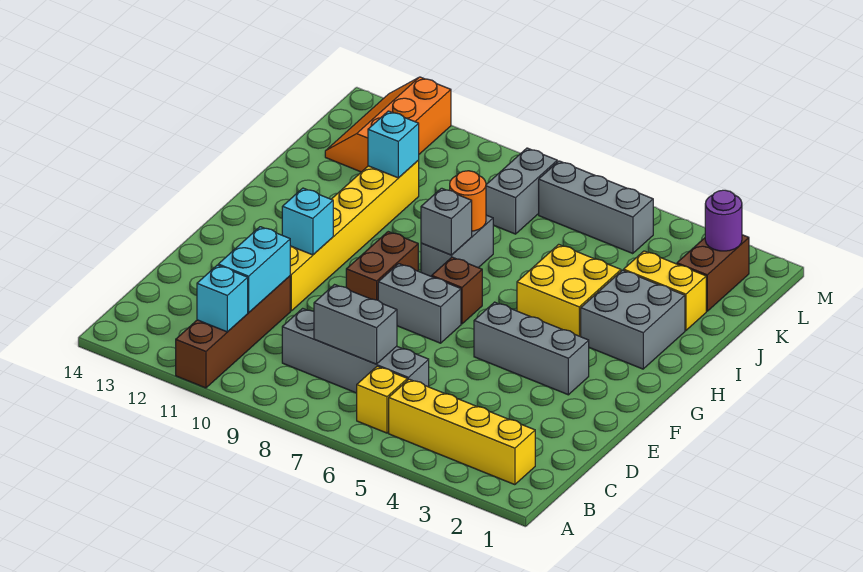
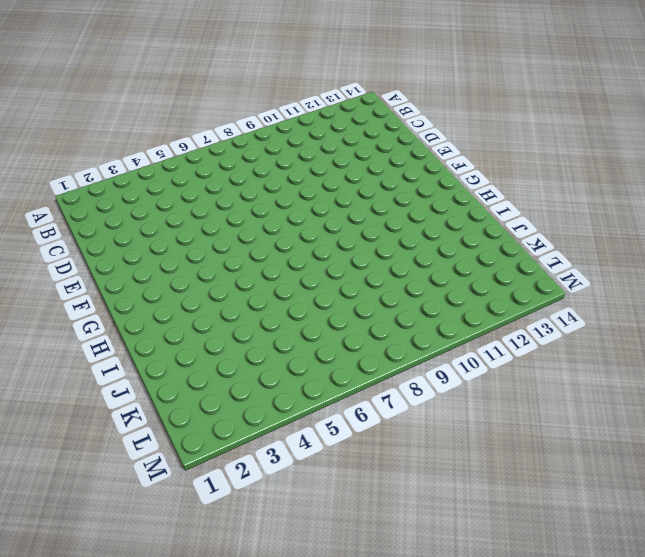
none -> brown 1x4 brick [176,276,290,388]
none -> yellow 1x4 brick [389,379,535,485]
none -> yellow 1x1 brick [357,366,407,433]

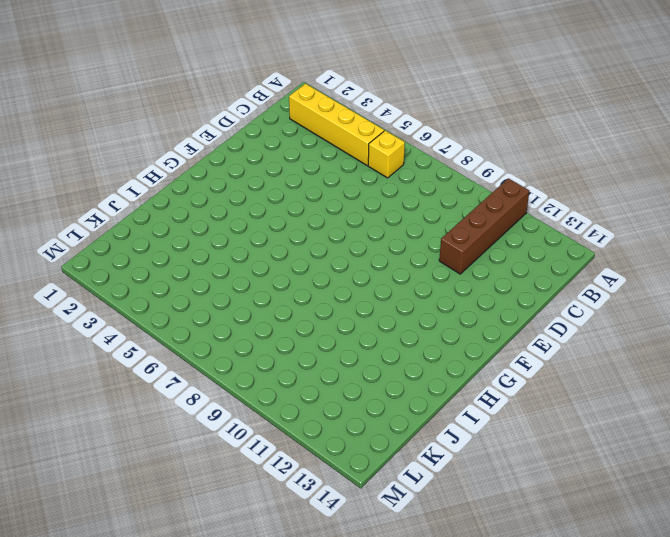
none -> grey 1x4 brick [282,308,429,393]
none -> yellow 1x6 brick [290,160,419,311]
none -> grey 1x3 brick [474,302,589,395]

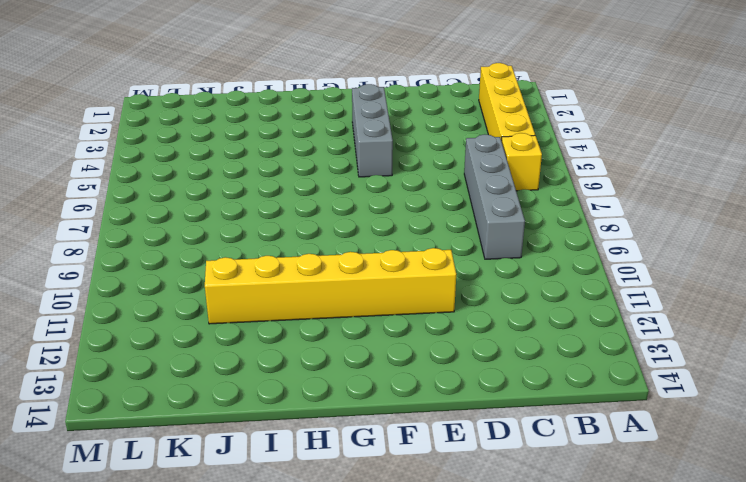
none -> brown 1x4 brick [176,276,290,388]
none -> grey 1x2 brick [378,264,461,343]
none -> brown 1x2 brick [346,232,418,300]

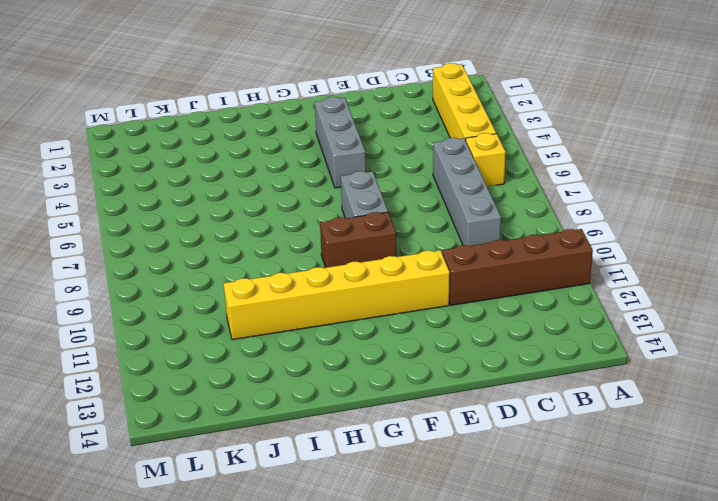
none -> brown 1x1 brick [432,257,482,324]
none -> grey 2x2 brick [581,270,685,369]
none -> yellow 2x2 brick [517,244,621,337]

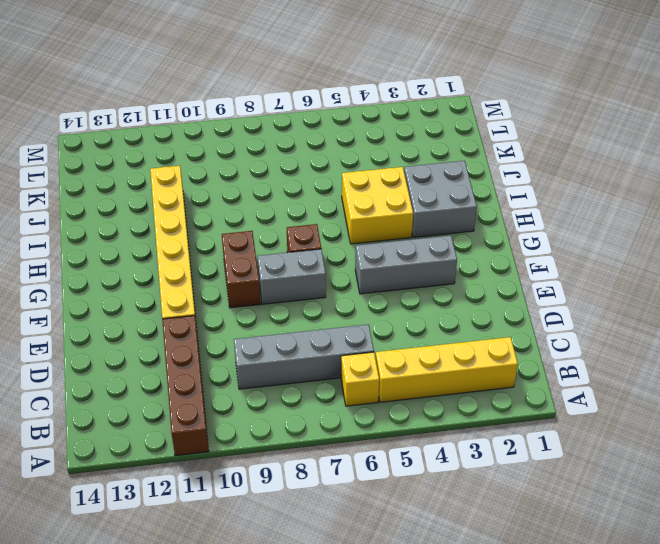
none -> grey 1x2 brick [421,215,493,277]
none -> yellow 1x2 brick [624,251,706,331]
none -> brown 1x2 brick [677,235,749,311]

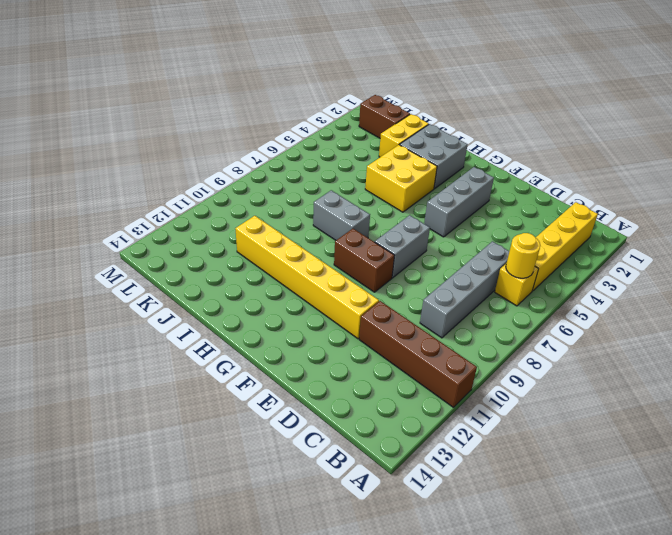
yellow 1x1 round brick [506,233,540,278] -> none
none -> brown 1x1 brick [432,257,482,324]
none -> grey 1x2 brick [486,148,557,234]
none -> orange 2x3 slope [325,77,451,172]

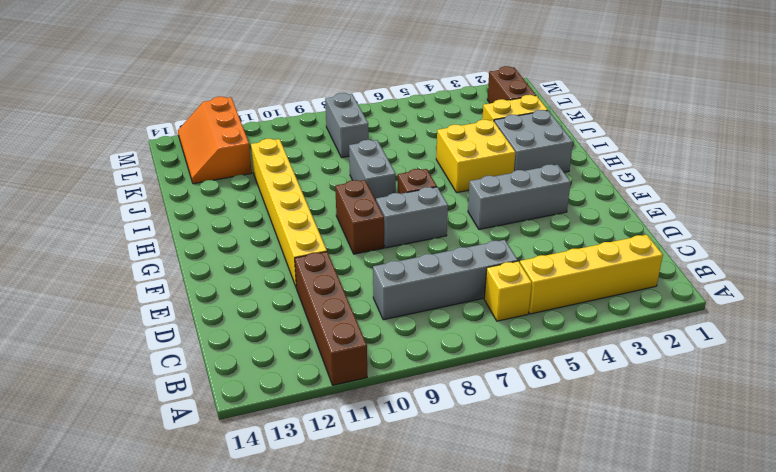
none -> grey 1x3 brick [539,161,653,254]
none -> cyan 1x1 brick [197,265,248,332]
none -> grey 1x2 brick [314,285,397,364]

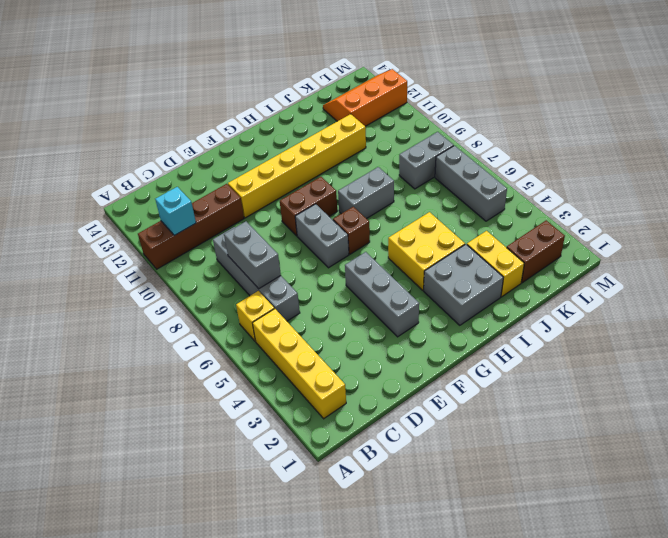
none -> cyan 1x2 brick [218,227,290,313]
none -> cyan 1x1 brick [282,188,333,255]
none -> grey 1x1 brick [421,188,472,255]

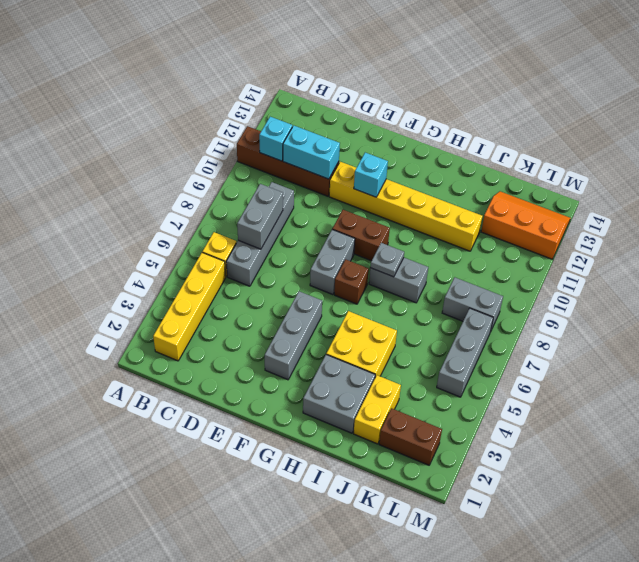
grey 1x1 plate [370,243,404,277] -> grey 1x1 brick [421,188,472,255]
none -> orange 1x1 round brick [450,171,486,231]
none -> cyan 1x1 brick [368,111,419,178]
none -> purple 1x1 round brick [705,190,742,251]

